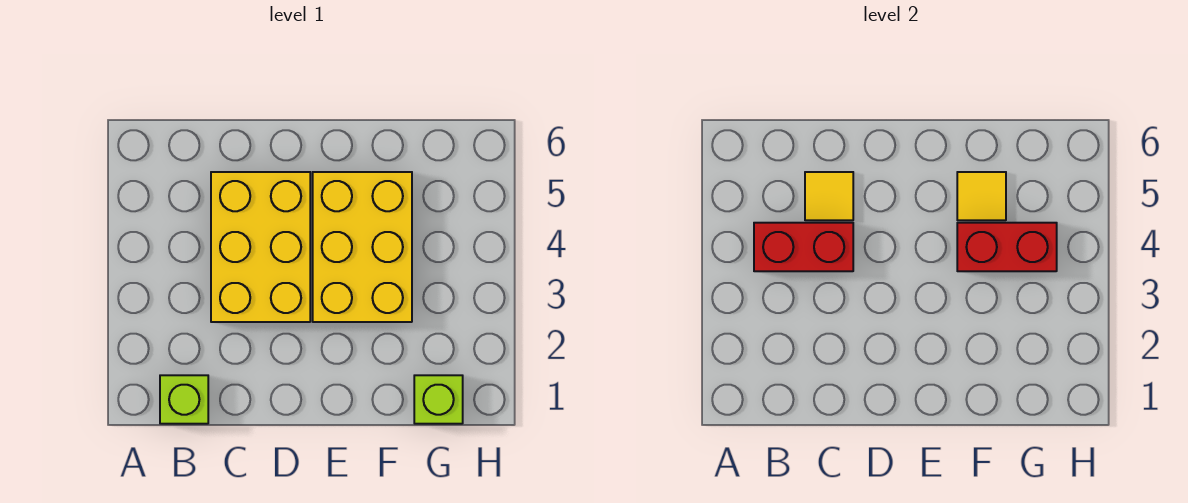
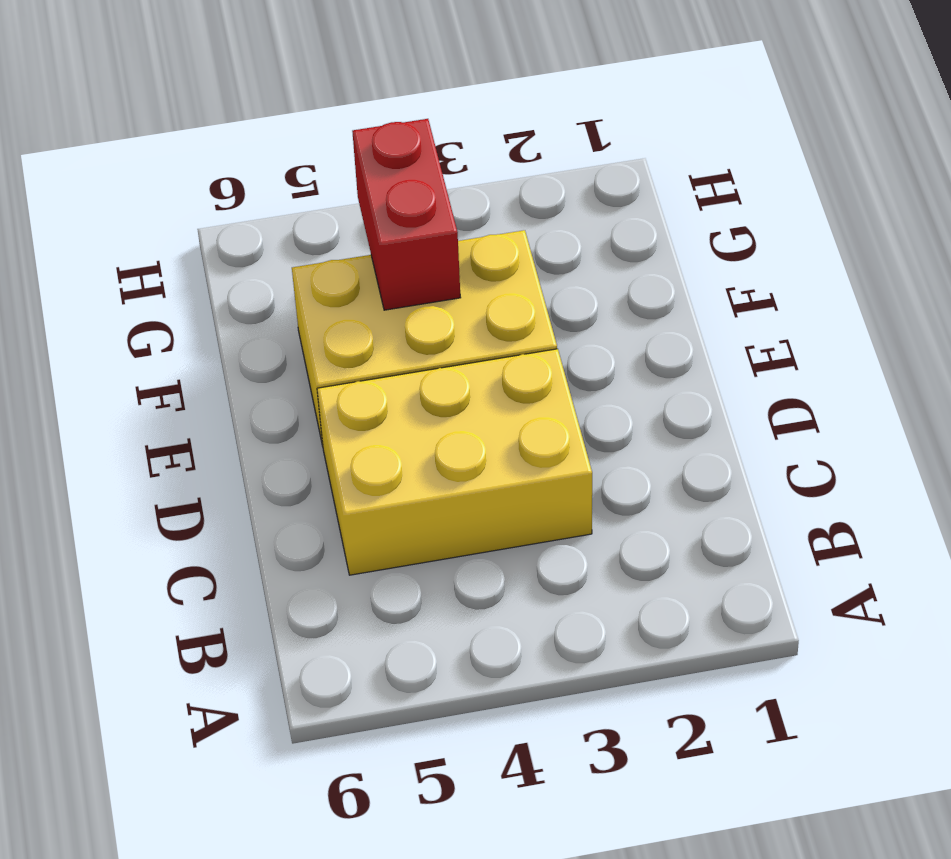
none -> lime 1x1 brick [160,375,208,424]
none -> lime 1x1 brick [414,375,463,424]

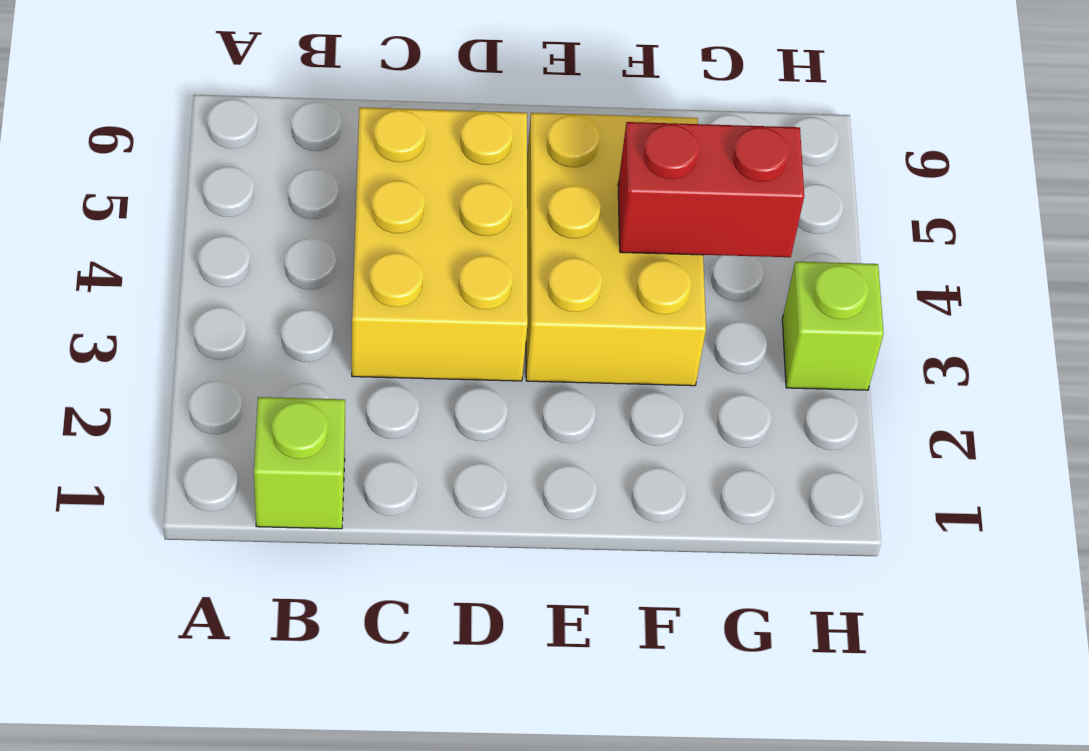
lime 1x1 brick [782,262,884,390] -> lime 1x1 brick moved to [414,375,463,424]
none -> red 1x2 brick [754,223,853,271]
none -> yellow 1x1 tile [805,172,853,220]

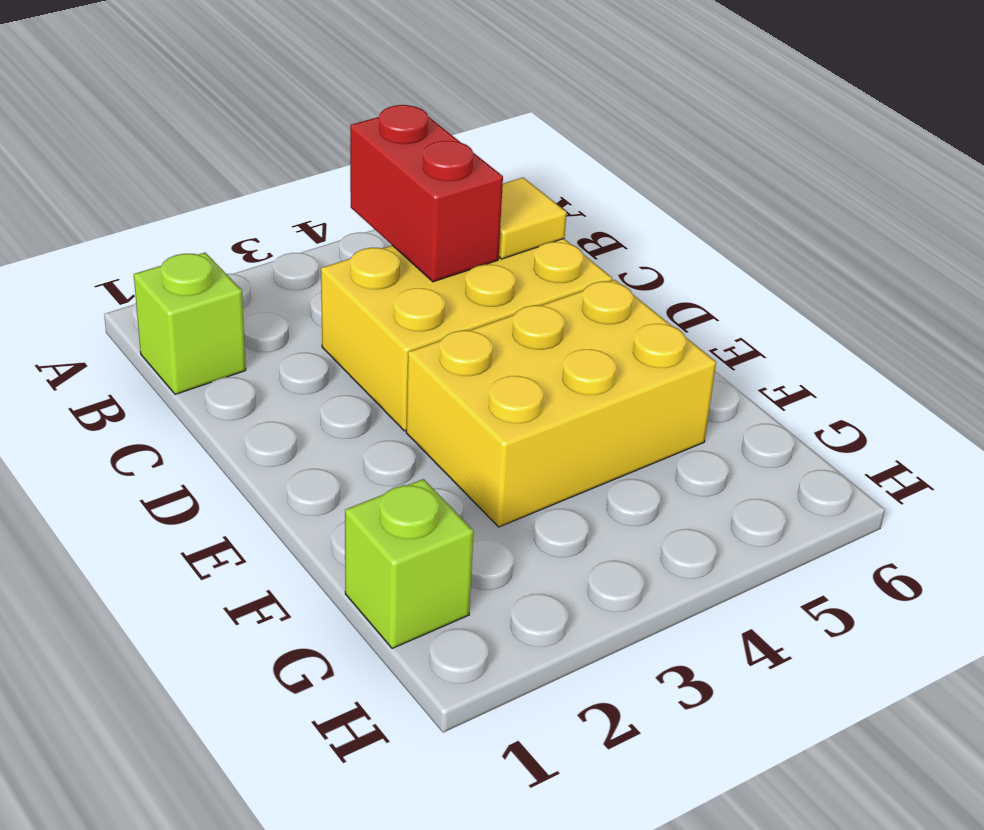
none -> red 1x2 brick [957,223,1057,271]
none -> yellow 1x1 tile [957,172,1006,220]

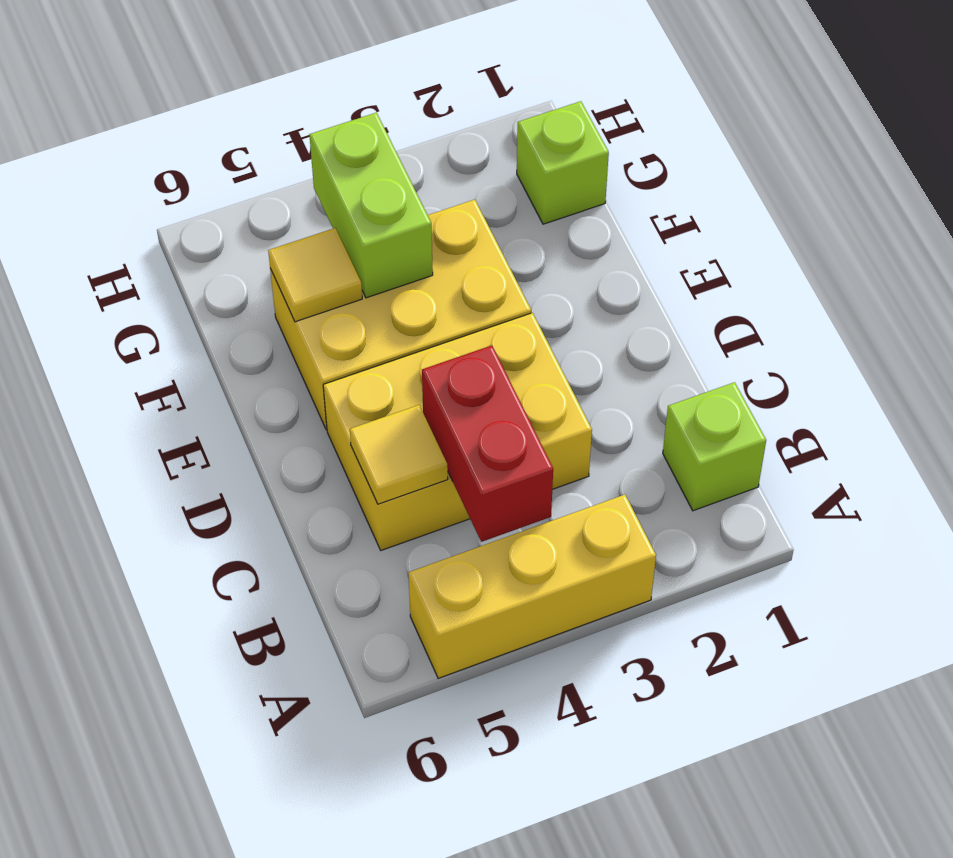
yellow 1x3 brick [408,495,656,678] -> none
lime 1x2 brick [309,113,433,298] -> red 1x2 brick [957,223,1057,271]

